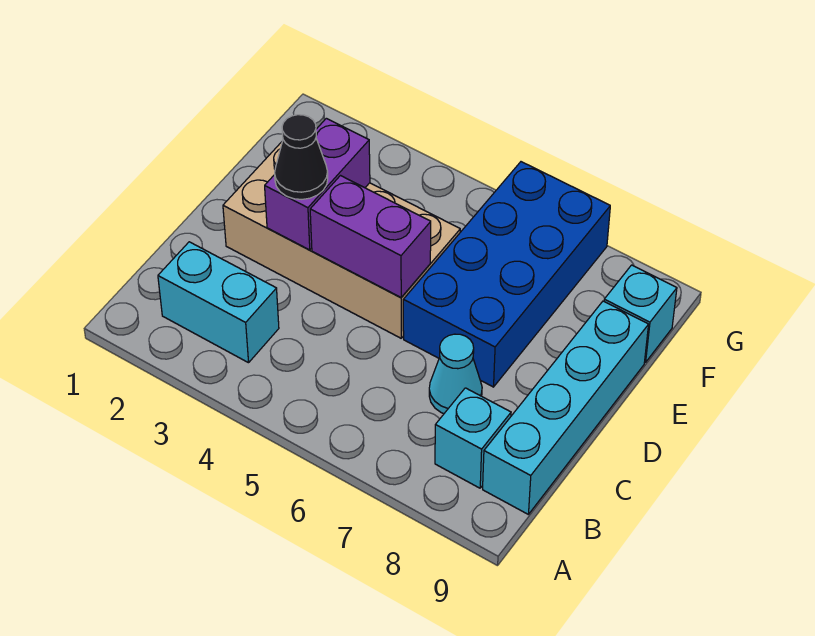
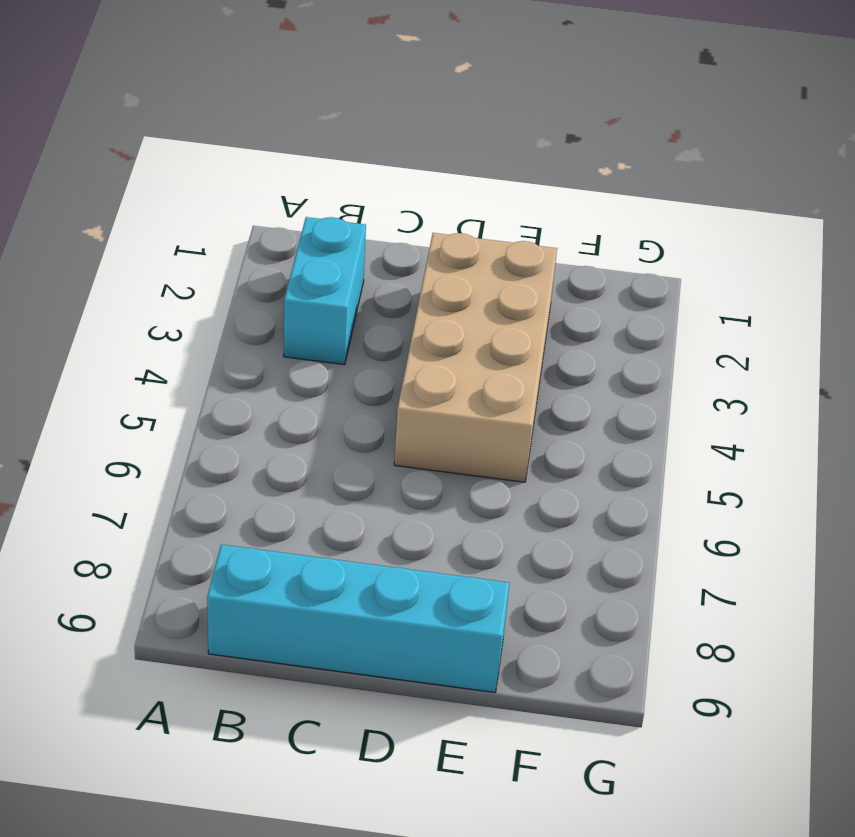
none -> cyan 1x1 brick [435,388,511,488]
none -> cyan 1x1 cone [429,334,482,414]

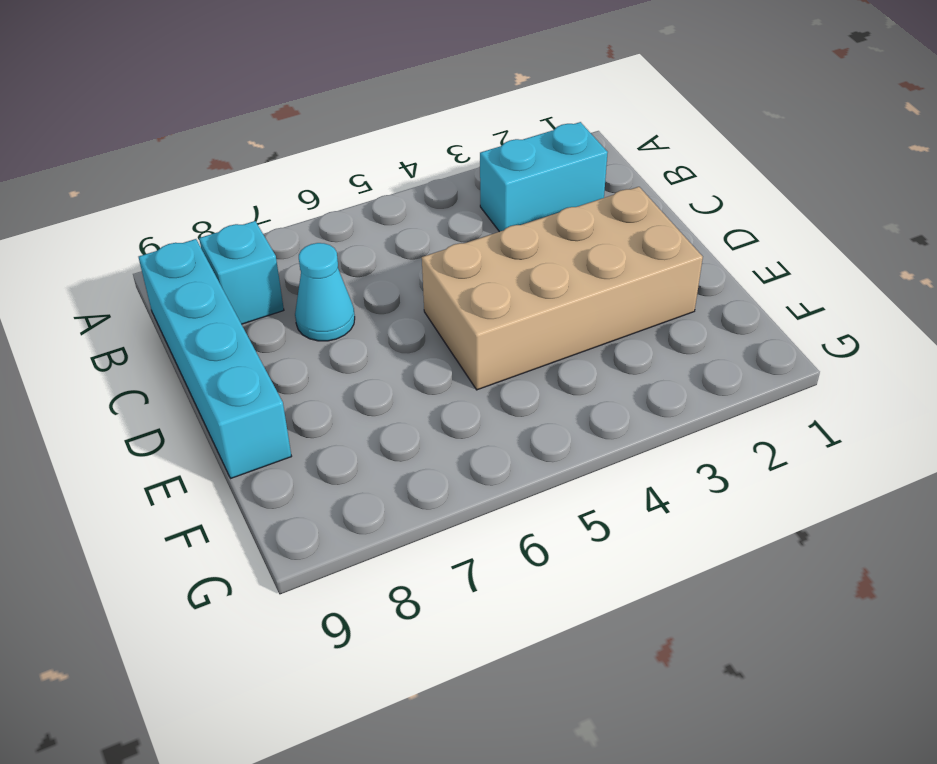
none -> blue 2x4 brick [403,162,610,387]
none -> cyan 1x1 brick [604,265,677,362]

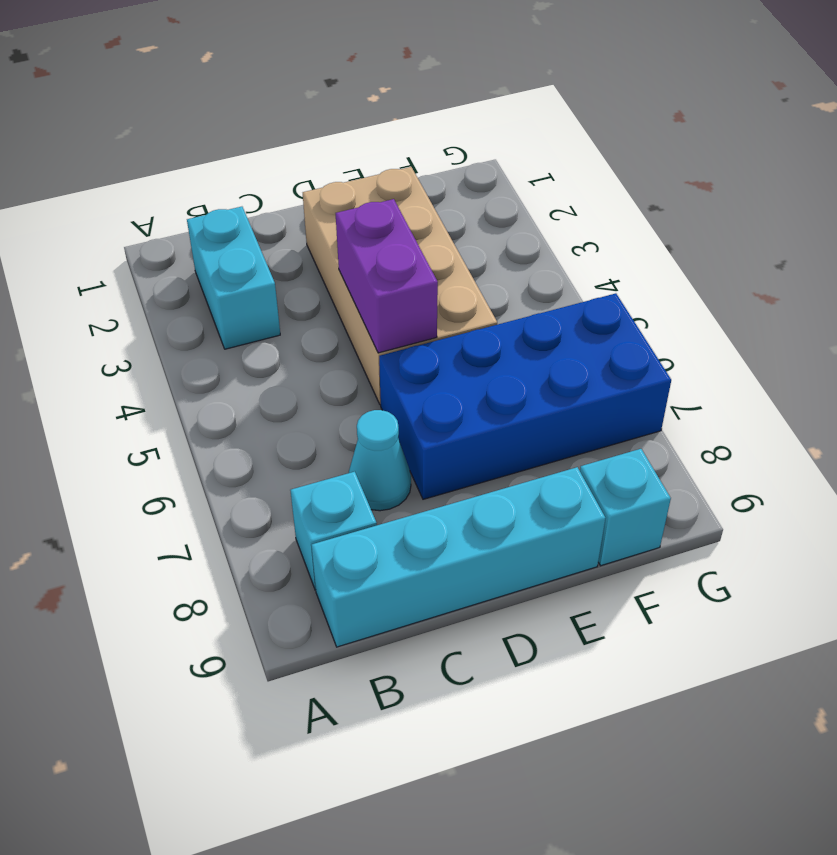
none -> purple 1x2 brick [265,118,370,250]
none -> black 1x1 cone [275,115,328,199]

